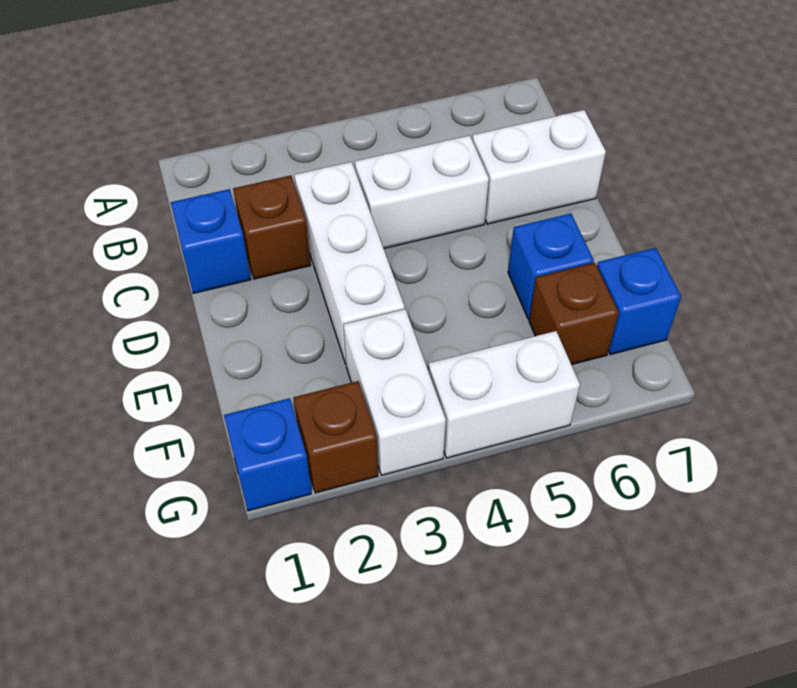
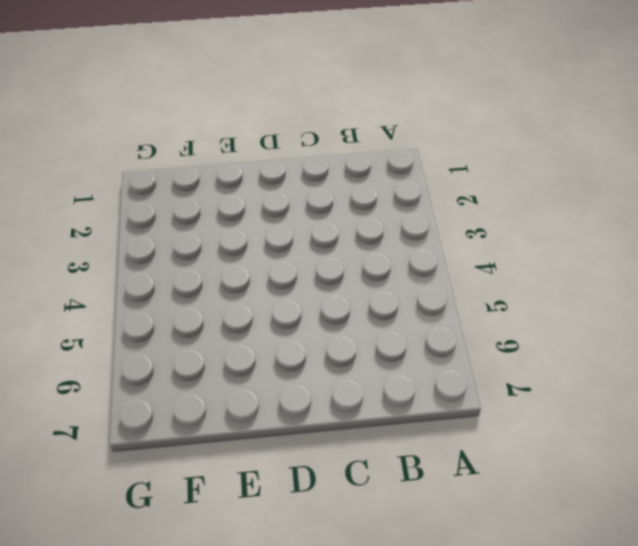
none -> blue 1x1 brick [171,189,251,293]
none -> brown 1x1 brick [233,175,311,279]
none -> white 1x3 brick [294,162,405,364]

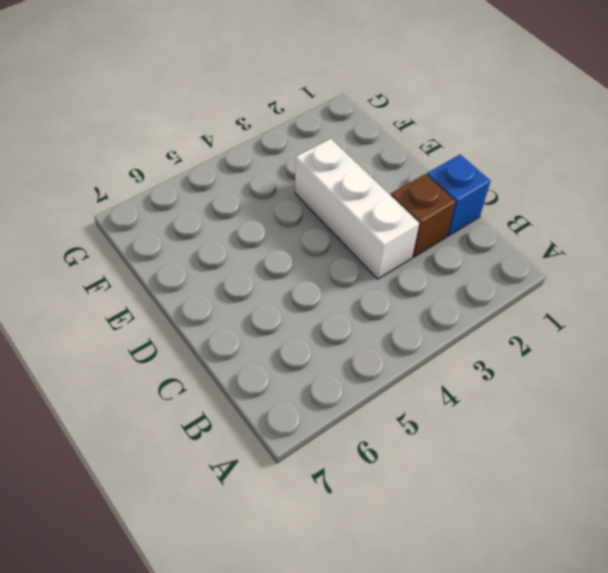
none -> white 1x2 brick [355,136,489,248]
none -> white 1x2 brick [472,110,606,224]
none -> blue 1x1 brick [508,214,594,319]

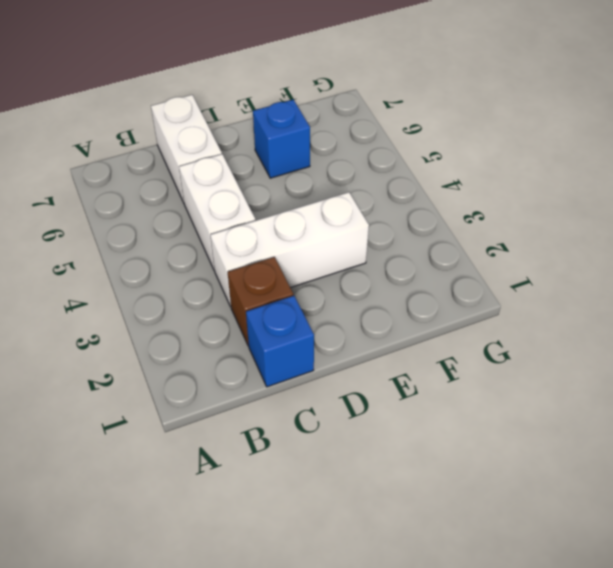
none -> white 1x2 brick [343,309,446,475]
none -> brown 1x1 brick [529,263,619,365]
none -> blue 1x1 brick [597,248,681,355]

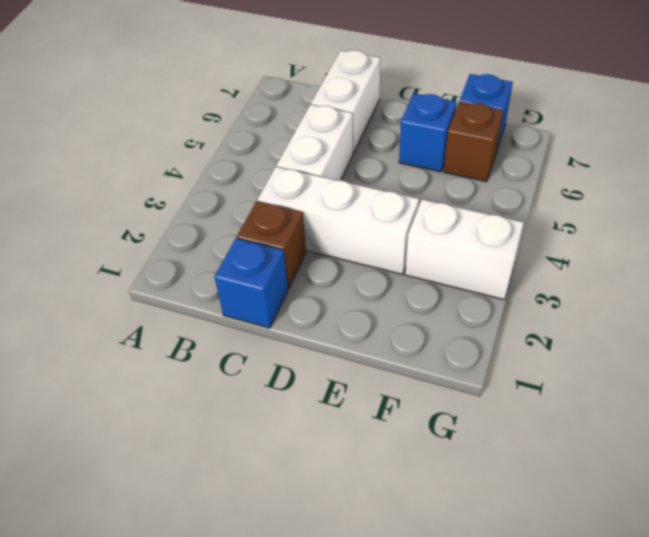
none -> blue 1x1 brick [224,398,312,511]
none -> brown 1x1 brick [294,381,378,493]
none -> white 1x2 brick [428,331,580,458]

